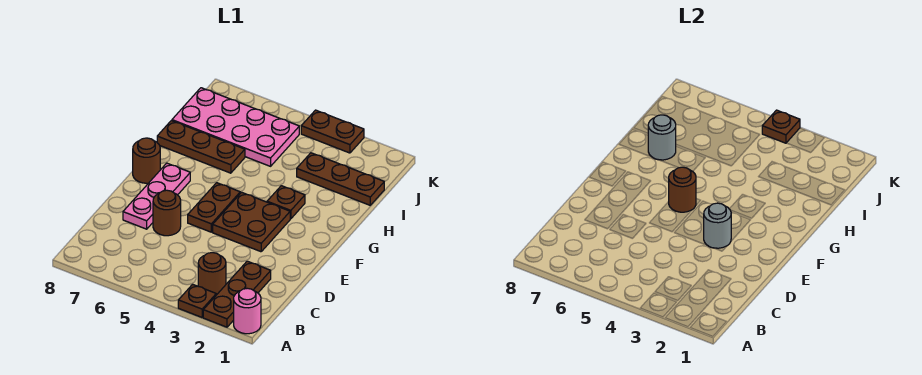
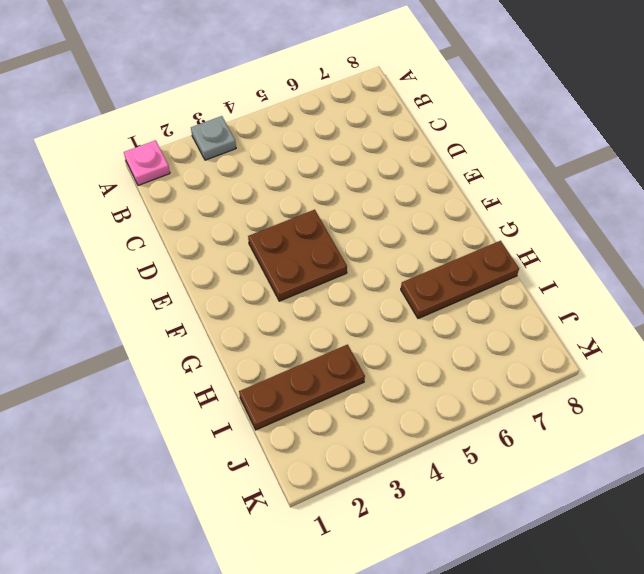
pink 1x1 plate [124,140,170,185] -> pink 1x1 round brick [234,288,261,334]
grey 1x1 plate [191,116,236,160] -> brown 1x1 plate [178,284,216,317]
none -> brown 1x3 plate [203,261,271,327]
none -> brown 1x1 round brick [198,253,226,295]
none -> brown 1x1 round brick [153,190,181,236]

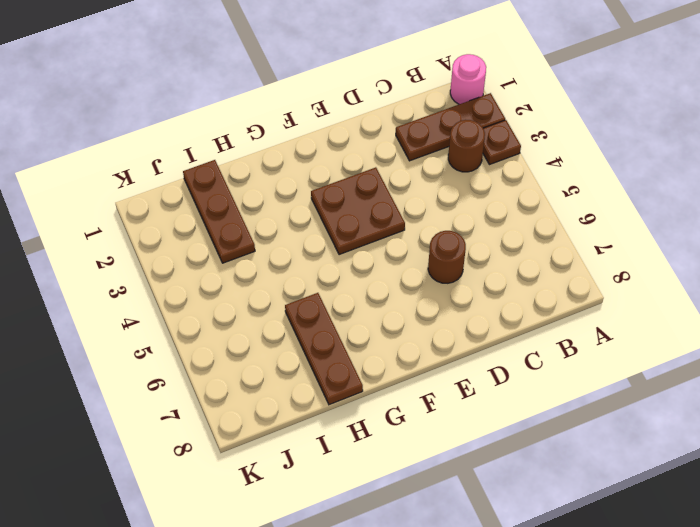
none -> pink 1x3 plate [123,163,190,229]
none -> brown 1x2 plate [188,183,240,232]
none -> brown 1x1 round brick [133,138,160,183]

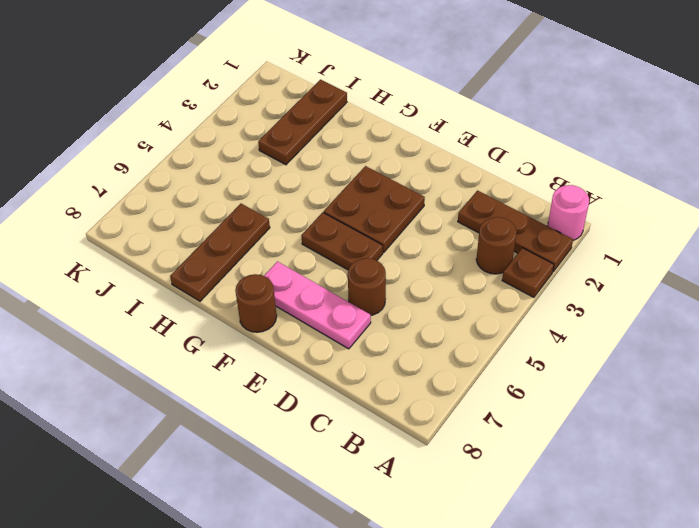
none -> brown 1x1 plate [267,186,305,219]
none -> pink 2x4 plate [172,88,299,166]
none -> brown 1x2 plate [301,110,364,153]

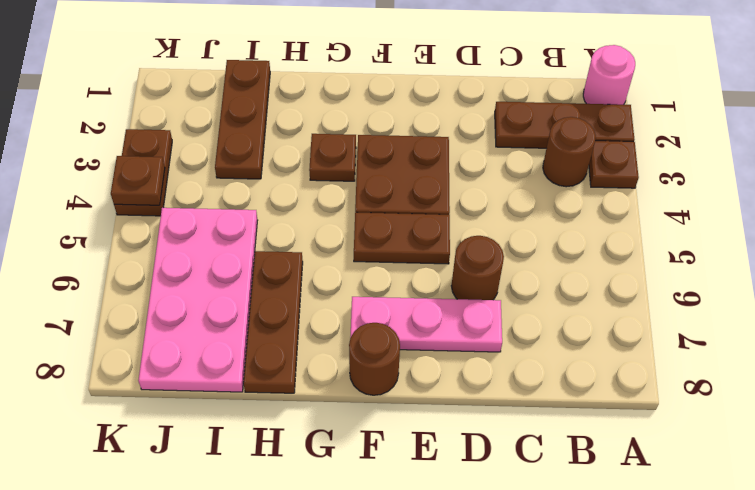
none -> grey 1x1 round brick [704,203,731,248]
none -> brown 1x1 round brick [669,167,696,212]
none -> grey 1x1 round brick [648,115,676,160]

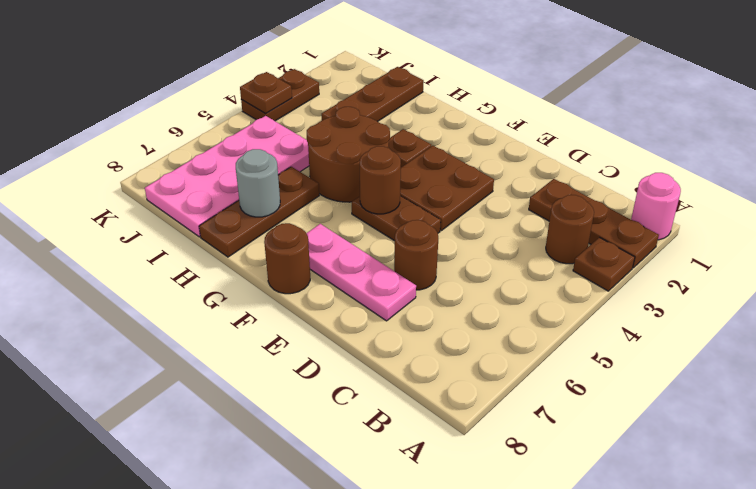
brown 2x2 round brick [307,107,390,202] -> none
none -> grey 1x1 round brick [704,203,731,248]

